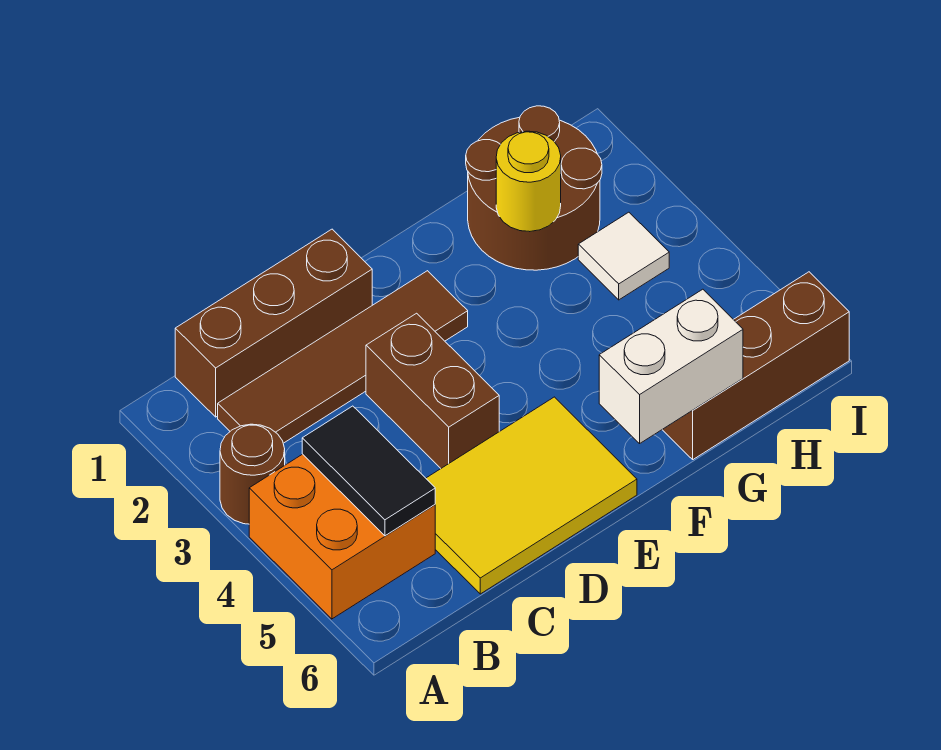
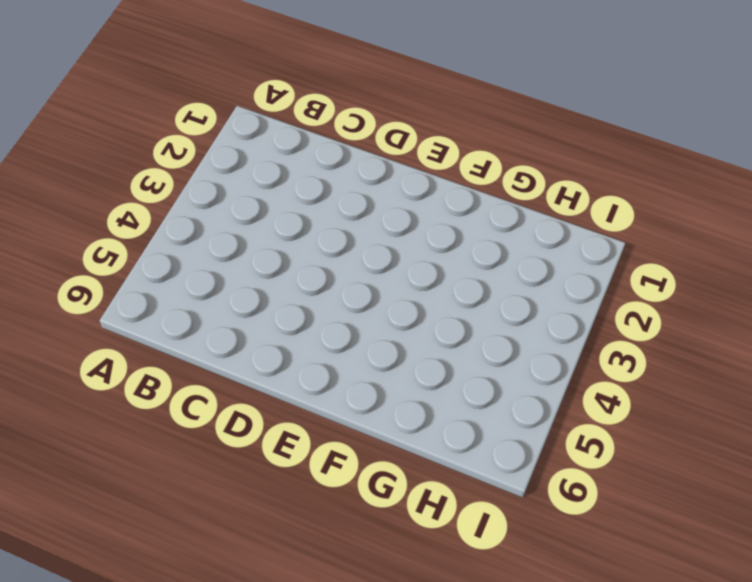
none -> brown 1x1 round brick [220,424,285,524]
none -> orange 2x2 brick [249,454,435,619]
none -> brown 1x3 brick [175,229,372,417]

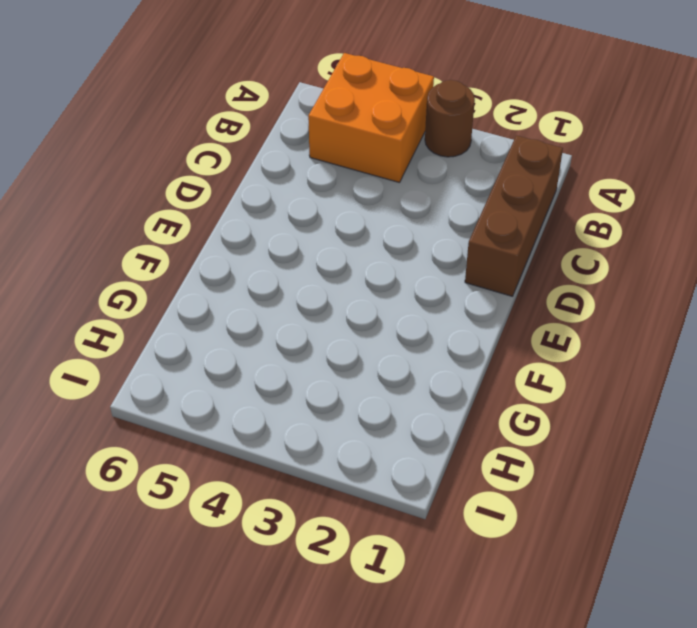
none -> brown 1x4 tile [218,271,468,443]
none -> yellow 2x3 tile [426,397,637,594]
none -> brown 1x2 brick [366,313,499,468]

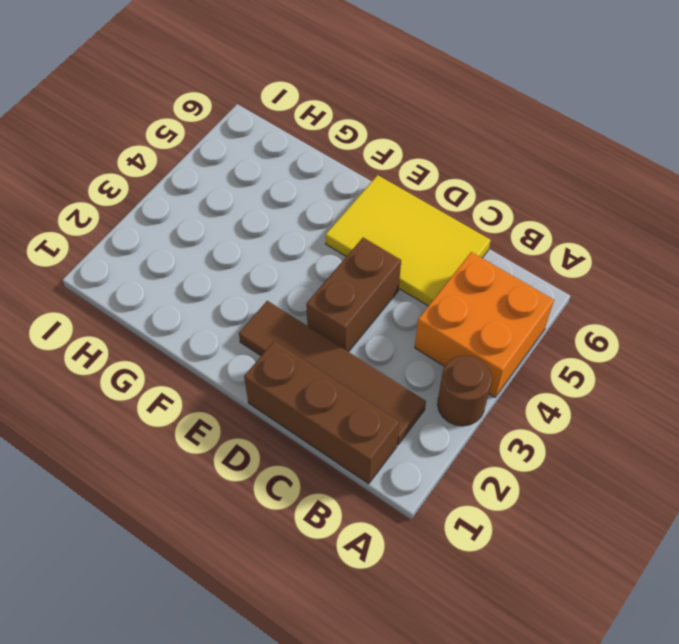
none -> brown 2x2 round brick [466,106,602,270]
none -> brown 1x3 brick [662,272,849,459]
none -> white 1x1 tile [578,212,669,300]

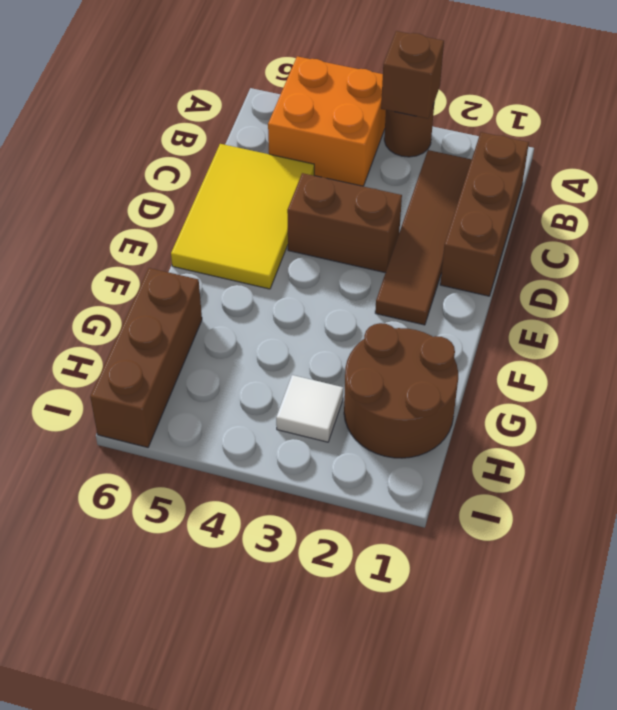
brown 1x1 brick [381,31,444,119] -> none
none -> black 1x2 tile [302,406,435,536]
none -> white 1x2 brick [599,289,743,443]
none -> yellow 1x1 round brick [496,131,561,232]

